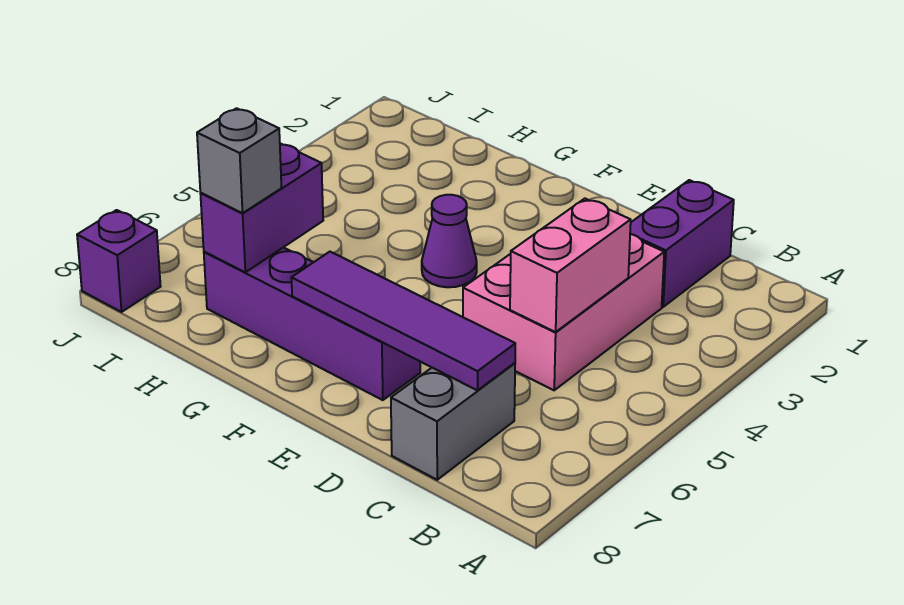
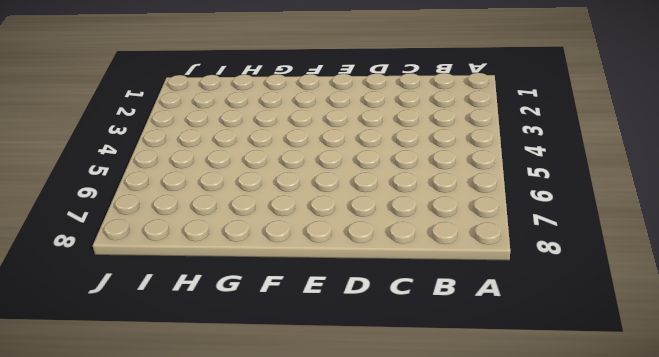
none -> purple 1x2 brick [630,180,734,307]
none -> pink 2x3 brick [463,234,664,390]

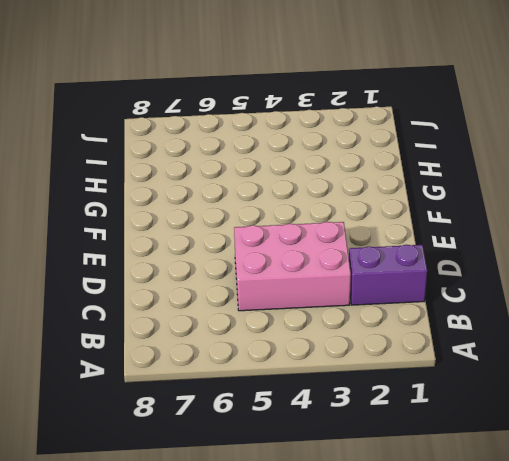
none -> grey 1x2 brick [391,363,515,480]
none -> purple 1x4 brick [204,247,420,400]

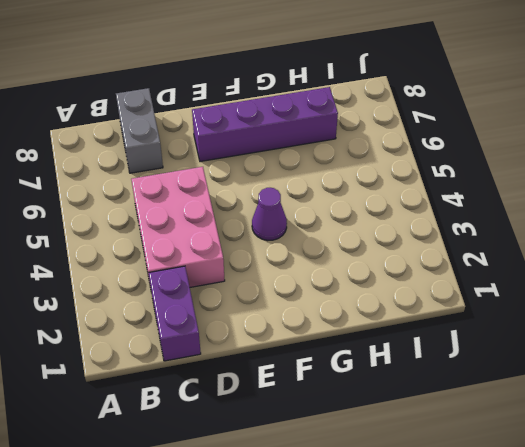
none -> purple 1x1 brick [77,210,161,312]
none -> pink 1x2 brick [510,199,631,332]

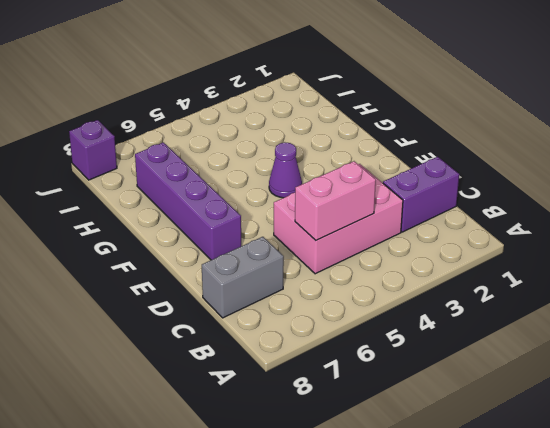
none -> purple 1x4 tile [291,252,515,390]
none -> purple 1x2 brick [200,143,323,272]

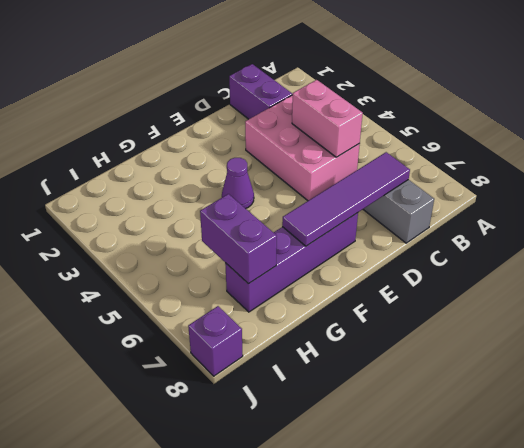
none -> grey 1x1 brick [197,108,282,213]

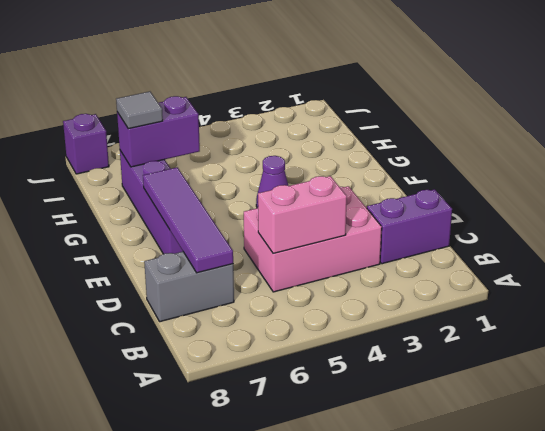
grey 1x1 tile [116,92,163,129] -> grey 1x1 brick [197,108,282,213]

